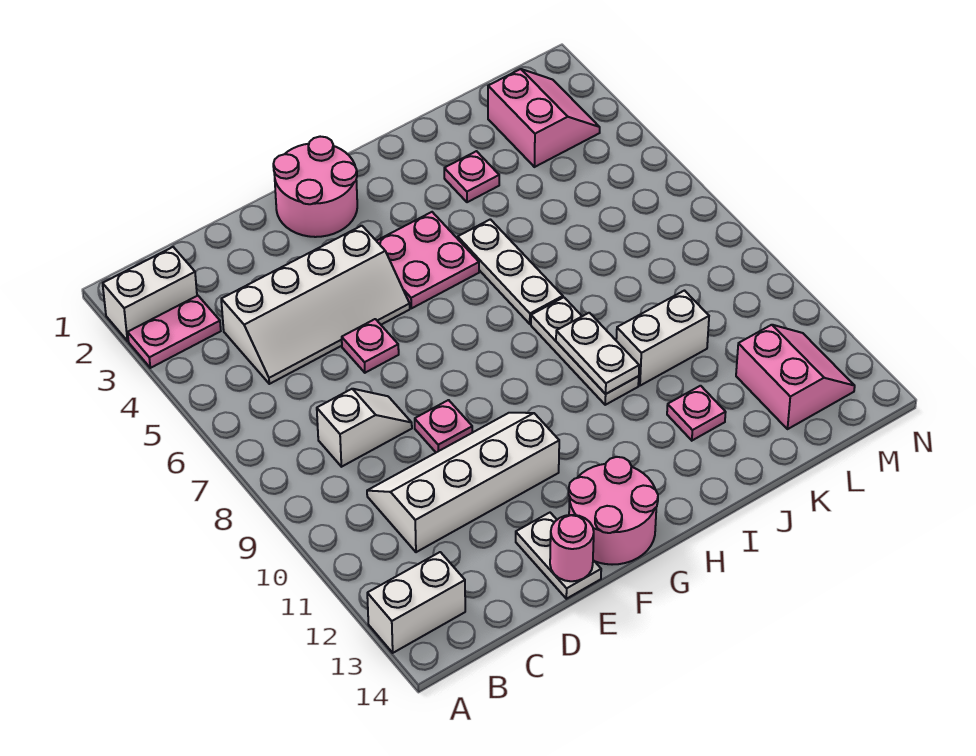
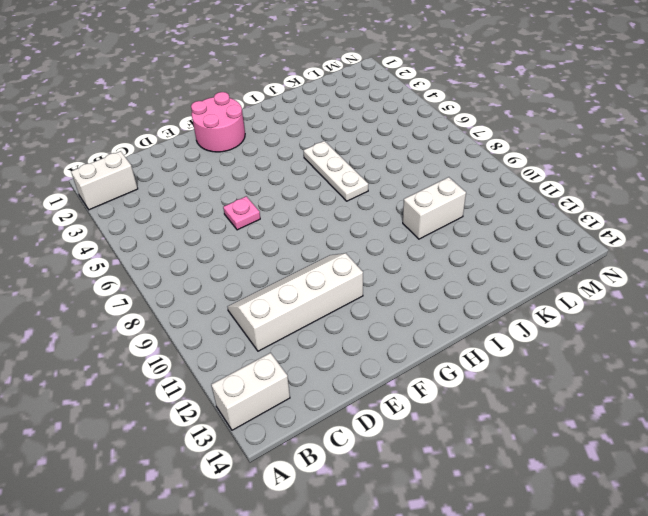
none -> pink 1x2 plate [128,296,221,368]
none -> white 2x4 slope [221,226,410,384]
none -> white 1x2 slope [317,389,412,467]

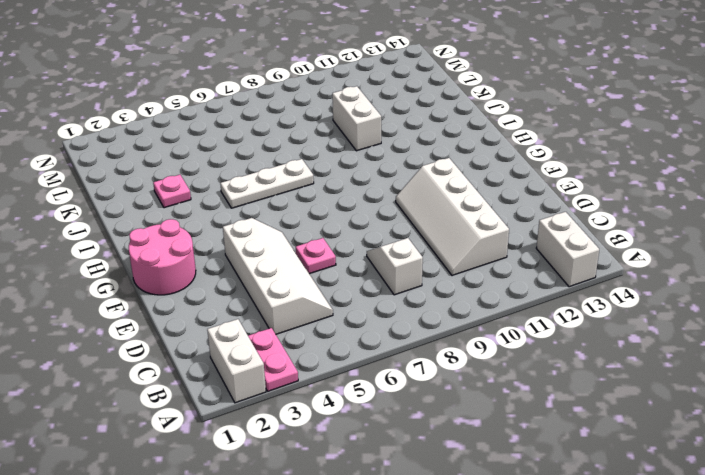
none -> pink 1x1 plate [415,400,472,452]
none -> white 1x2 plate [516,513,601,599]
none -> pink 2x2 round brick [569,457,658,565]

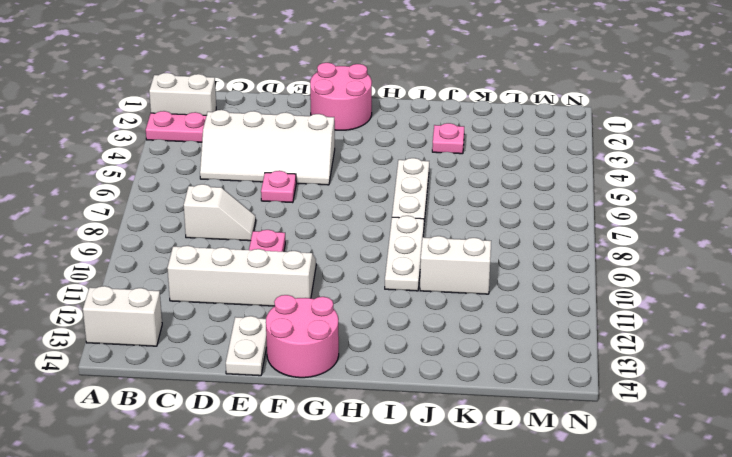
none -> pink 2x2 plate [377,212,479,308]
none -> pink 1x1 plate [667,386,726,440]
none -> pink 2x2 slope [488,69,600,167]

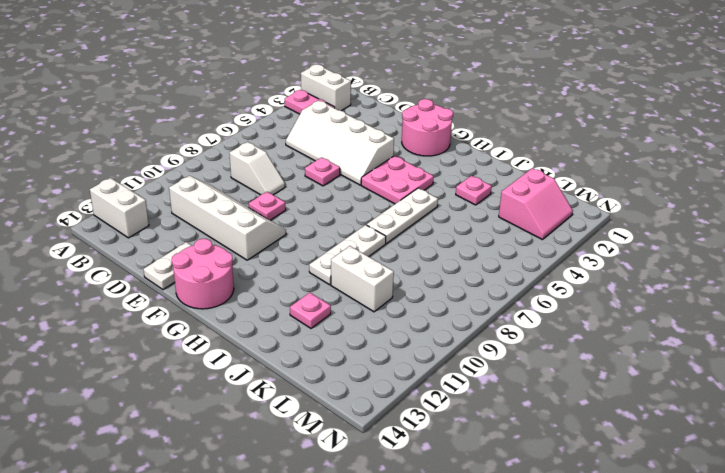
none -> pink 2x2 slope [736,325,855,429]
none -> pink 1x1 round brick [550,515,594,581]
none -> white 1x2 plate [556,313,639,394]

